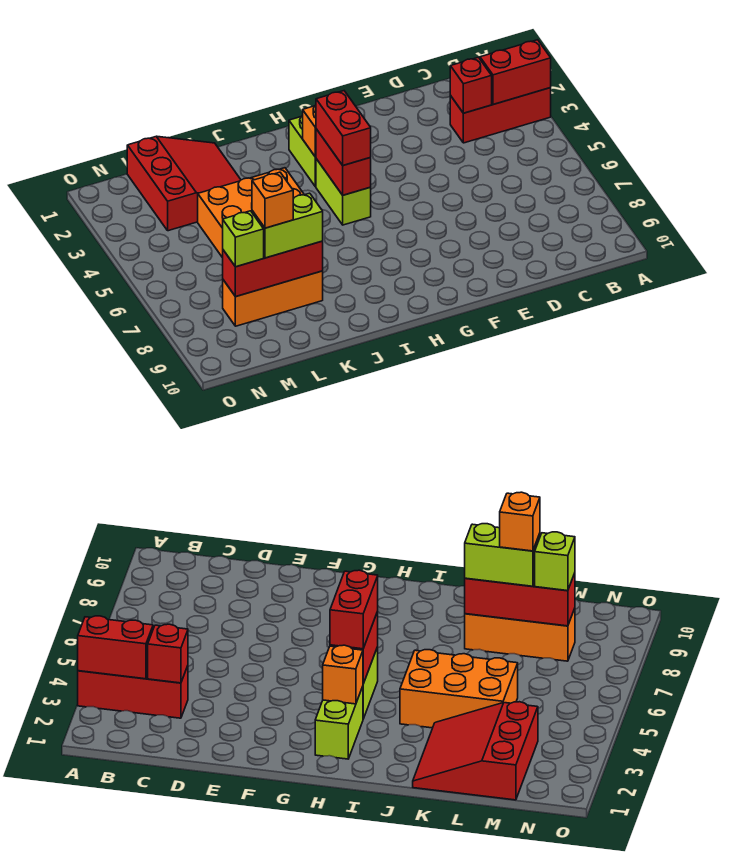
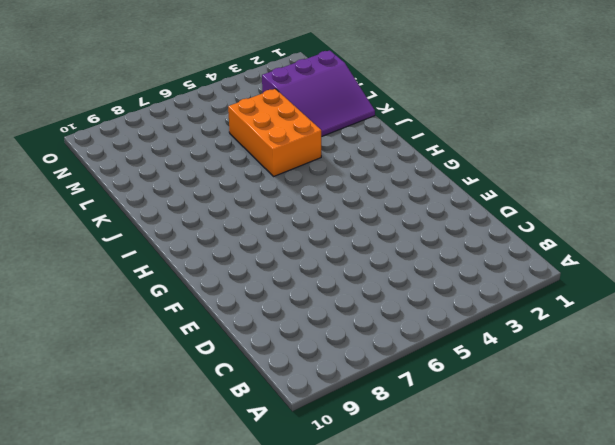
purple 3x3 slope [262,50,375,137] -> red 3x3 slope [127,136,241,231]
none -> red 1x3 brick [450,88,551,143]
none -> lime 1x2 brick [289,116,316,187]
none -> lime 1x2 brick [316,159,371,225]

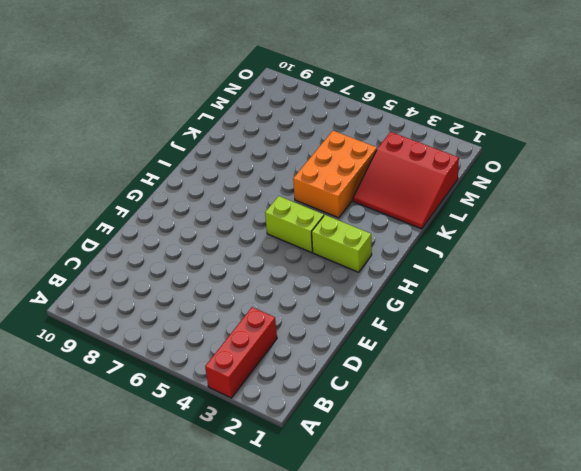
none -> orange 1x3 brick [223,271,323,326]
none -> red 1x2 brick [480,40,551,104]
none -> red 1x1 brick [450,57,492,113]

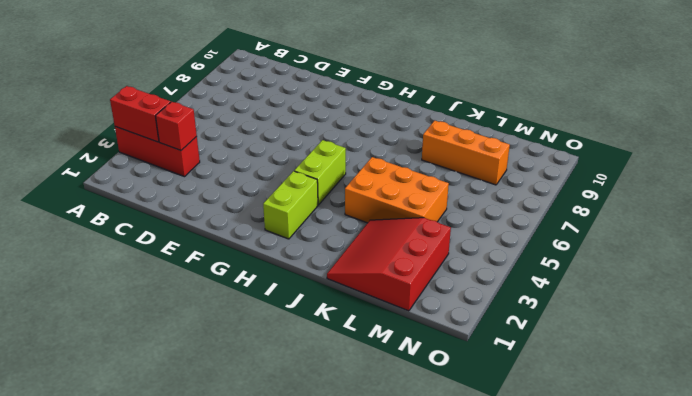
none -> orange 1x1 brick [303,105,316,157]
none -> red 1x2 brick [316,129,371,195]
none -> red 1x3 brick [223,241,323,297]

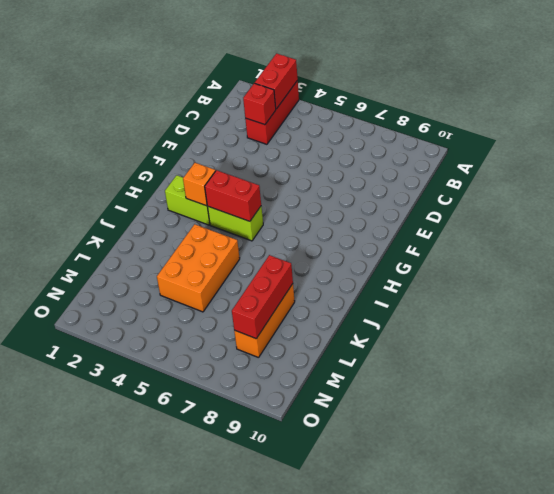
none -> red 3x3 slope [127,136,241,231]
none -> red 1x2 brick [316,91,371,165]
none -> lime 1x2 brick [252,193,323,258]

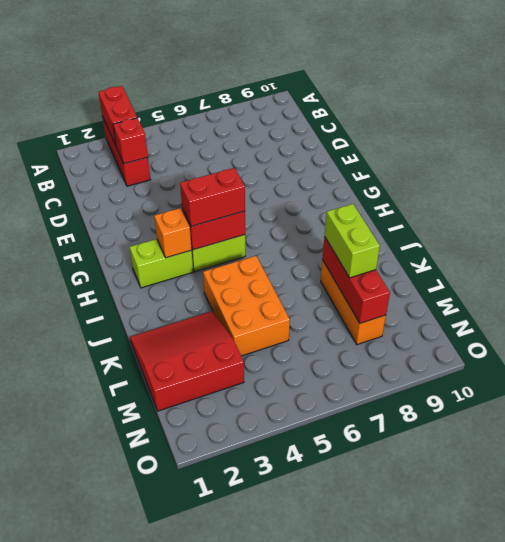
none -> lime 1x1 brick [223,211,264,267]
none -> orange 1x1 brick [252,172,293,228]

